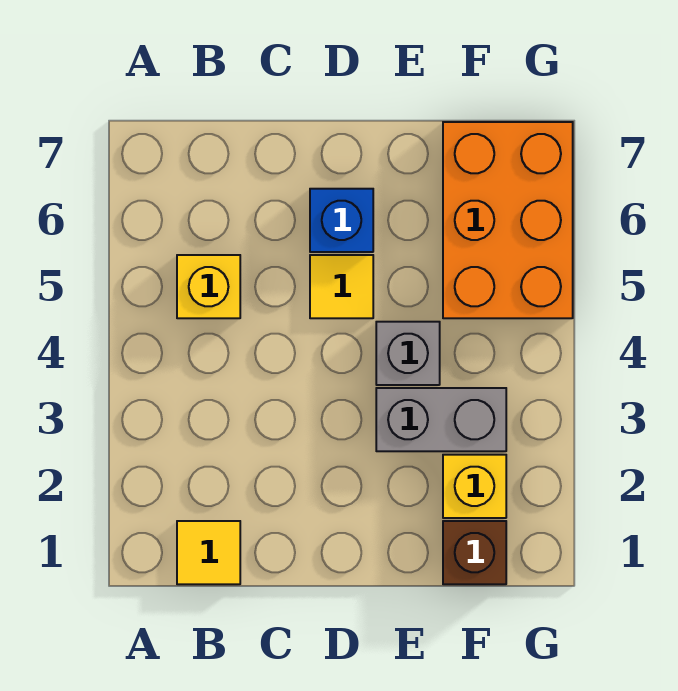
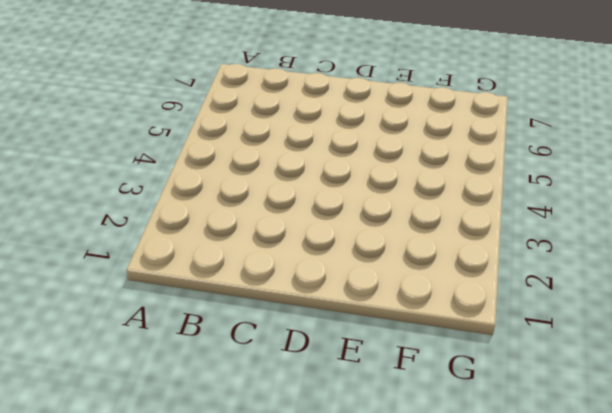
none -> yellow 1x1 tile [177,521,240,584]
none -> yellow 1x1 brick [177,255,240,318]

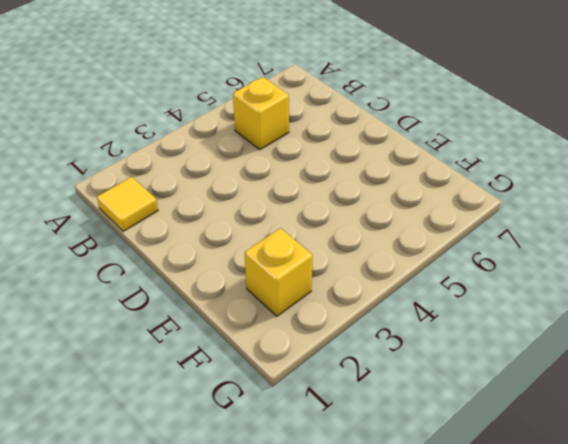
none -> yellow 1x1 tile [310,255,373,318]
none -> blue 1x1 brick [310,189,373,252]

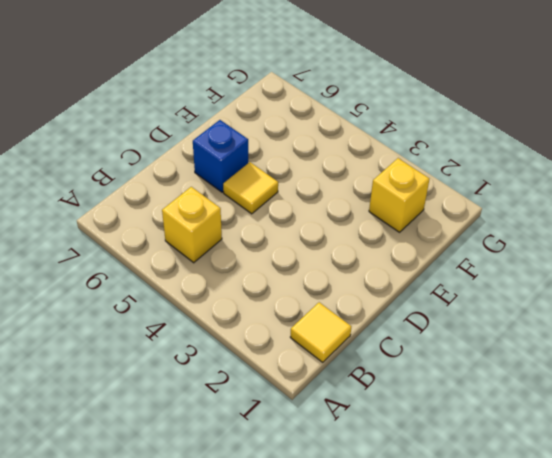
none -> grey 1x2 brick [376,388,506,451]
none -> grey 1x1 brick [376,322,440,385]

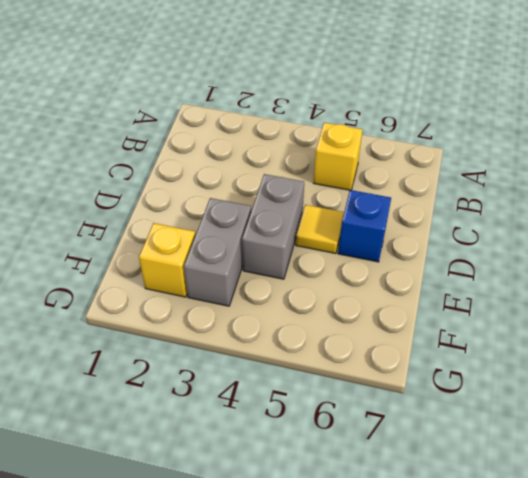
grey 1x2 brick [242,174,304,279] -> grey 1x1 brick [376,322,440,385]
none -> yellow 1x1 tile [177,521,240,584]
none -> brown 1x1 brick [443,521,506,584]

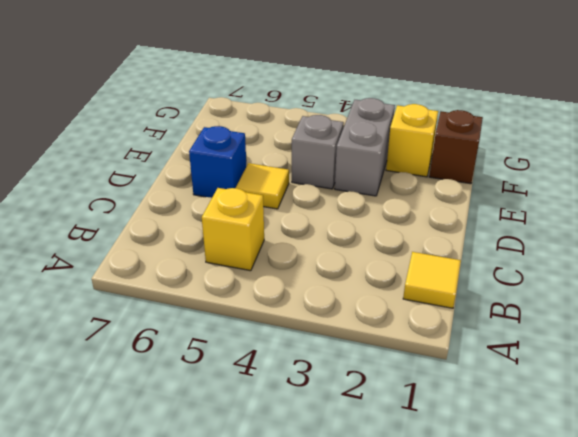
none -> orange 2x3 brick [443,122,573,318]

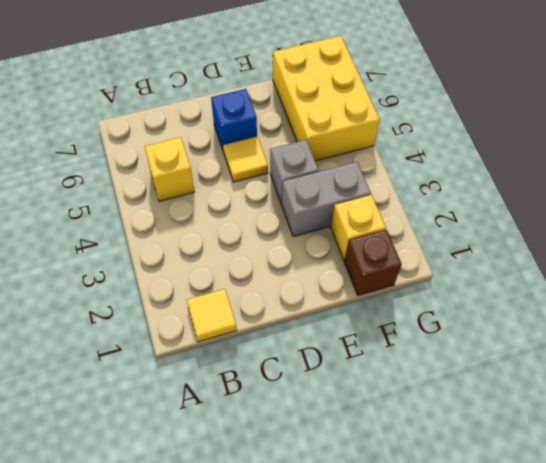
yellow 2x3 brick [273,36,380,161] -> orange 2x3 brick [443,122,573,318]

